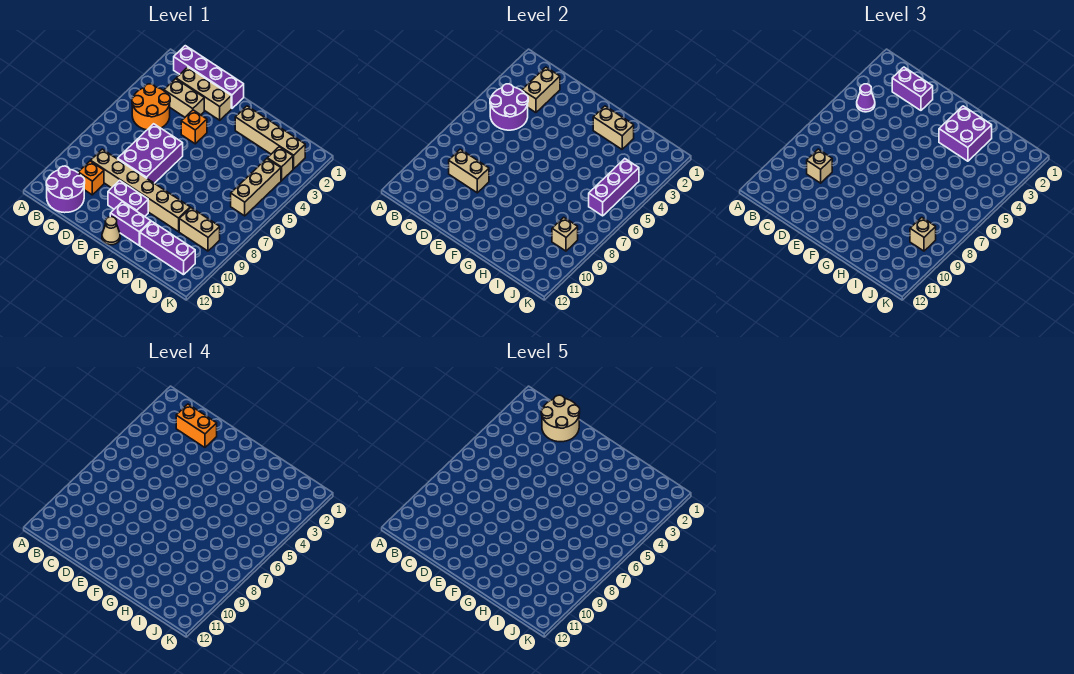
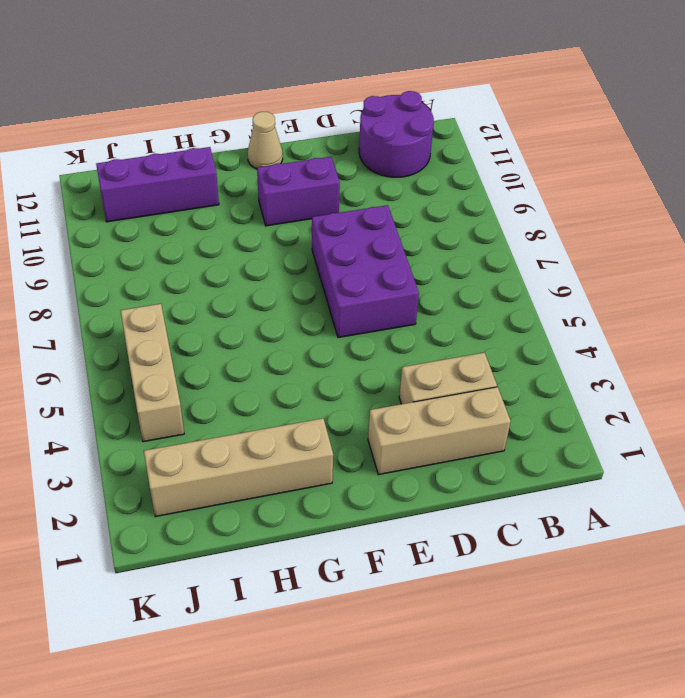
none -> purple 1x4 brick [174,46,244,108]
none -> orange 2x2 round brick [132,84,170,130]
none -> tan 1x6 brick [91,149,190,232]
none -> orange 1x1 brick [78,161,104,195]

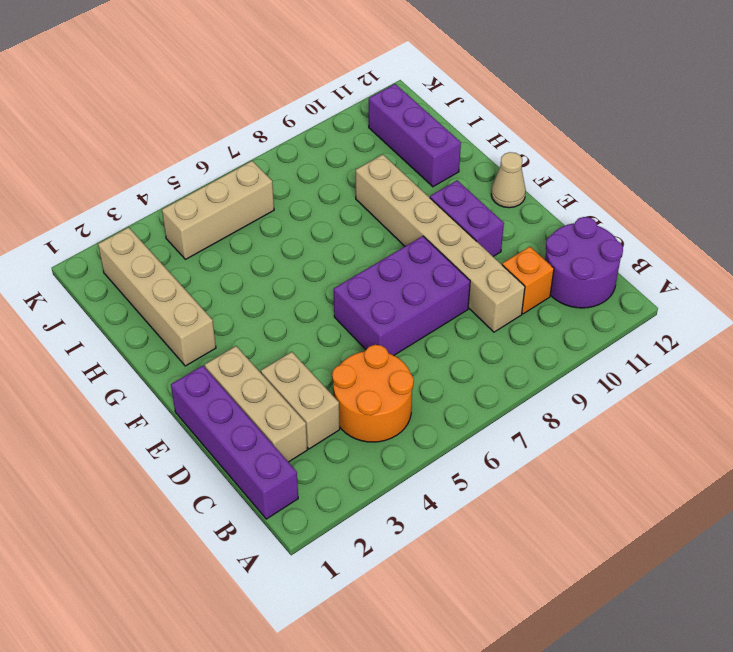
none -> orange 1x1 brick [181,110,207,144]
none -> purple 1x2 brick [110,202,151,245]
none -> tan 1x2 brick [179,208,220,251]
none -> tan 1x1 brick [267,147,293,181]

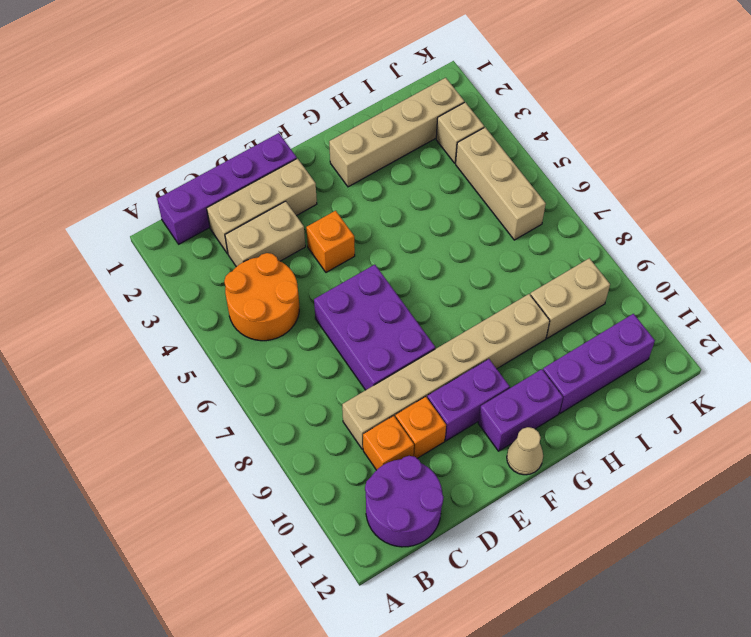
orange 1x1 brick [395,397,446,459] -> none
none -> purple 2x2 round brick [490,84,528,130]
none -> tan 1x2 brick [522,67,560,113]
none -> tan 1x2 brick [449,149,489,193]
none -> tan 1x2 brick [593,106,634,149]

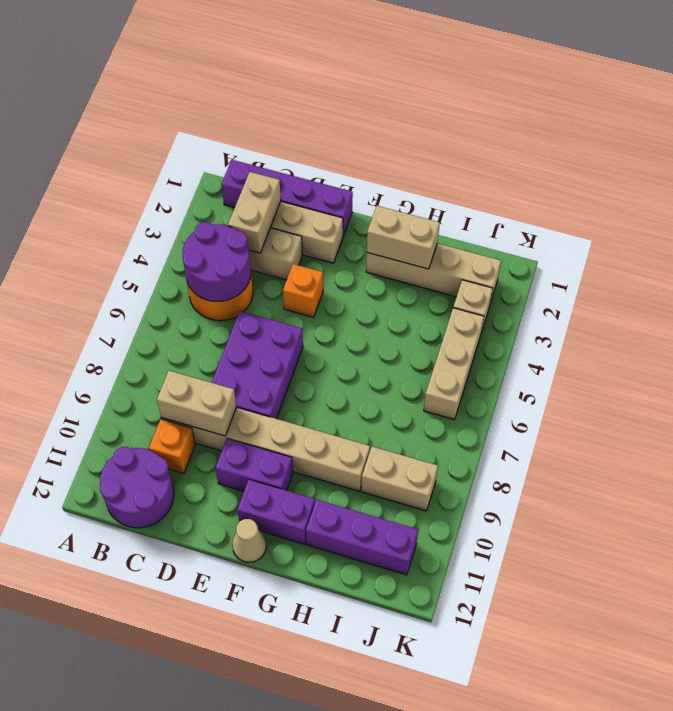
none -> purple 1x3 brick [589,159,639,216]
none -> tan 1x1 brick [552,217,578,251]
none -> purple 1x1 cone [857,84,875,112]
none -> purple 1x2 brick [892,67,933,110]

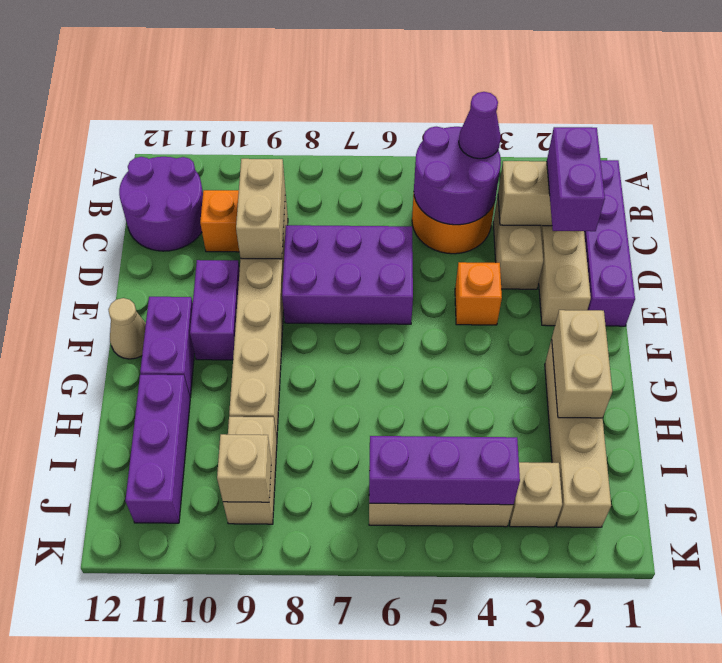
none -> tan 1x1 brick [807,149,832,183]
none -> purple 2x2 brick [939,106,992,161]
none -> tan 1x1 brick [910,217,936,251]
none -> orange 1x2 brick [176,404,217,447]

